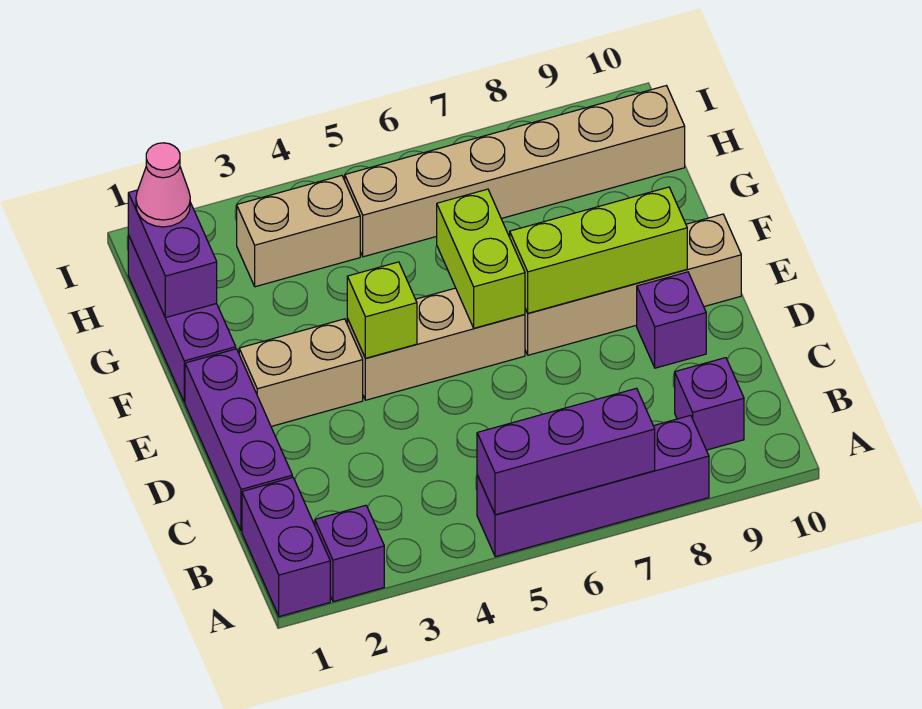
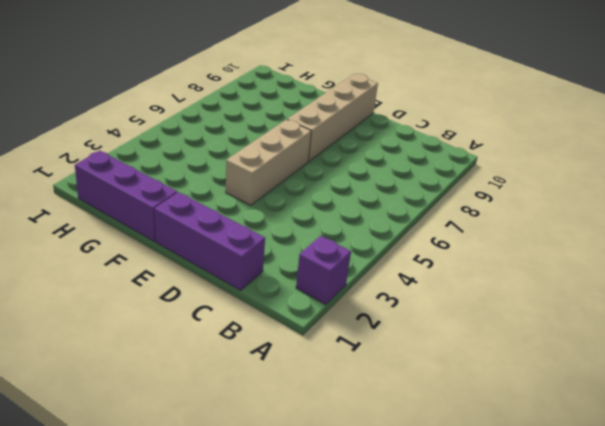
none -> purple 1x2 brick [242,477,330,617]
none -> purple 1x4 brick [477,415,709,557]
none -> purple 1x1 brick [675,358,744,450]

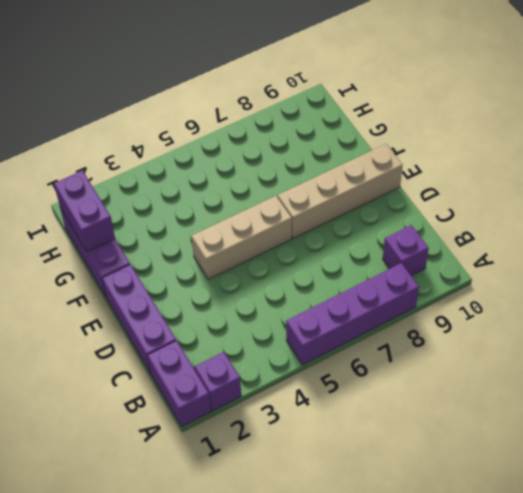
none -> purple 1x1 brick [637,272,706,368]
none -> tan 1x2 brick [239,319,363,426]
none -> tan 1x2 brick [237,175,360,287]

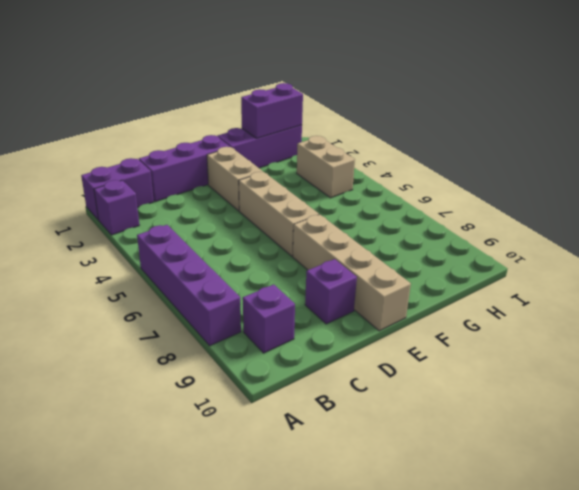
none -> tan 1x6 brick [345,86,685,257]
none -> purple 1x3 brick [477,388,655,515]
none -> lime 1x1 brick [347,262,417,358]

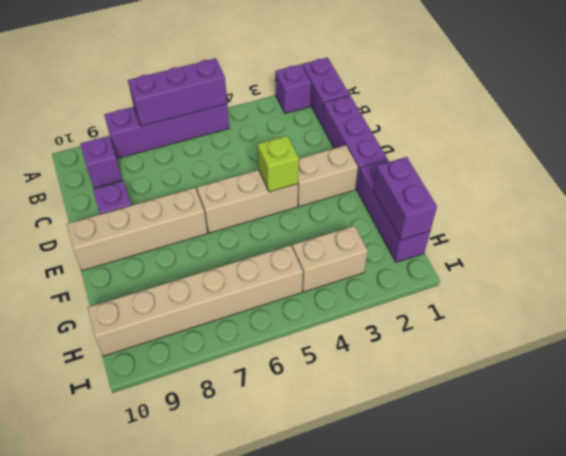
none -> lime 1x2 brick [437,189,525,328]
none -> lime 1x3 brick [510,187,687,313]
none -> pink 1x1 cone [136,143,190,227]

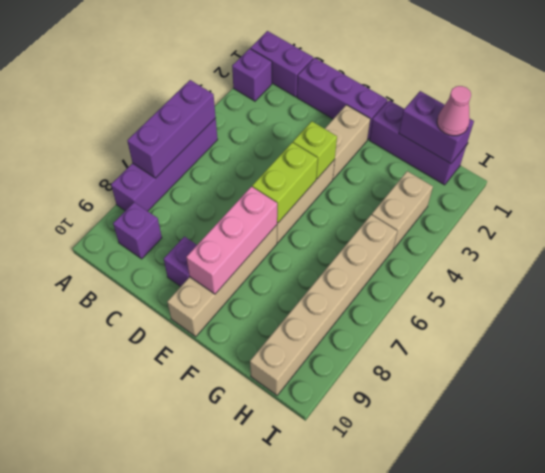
lime 1x2 brick [252,142,318,223] -> lime 1x2 brick turned to [437,189,525,328]
pink 1x3 brick [186,186,277,294] -> lime 1x3 brick [510,187,687,313]

